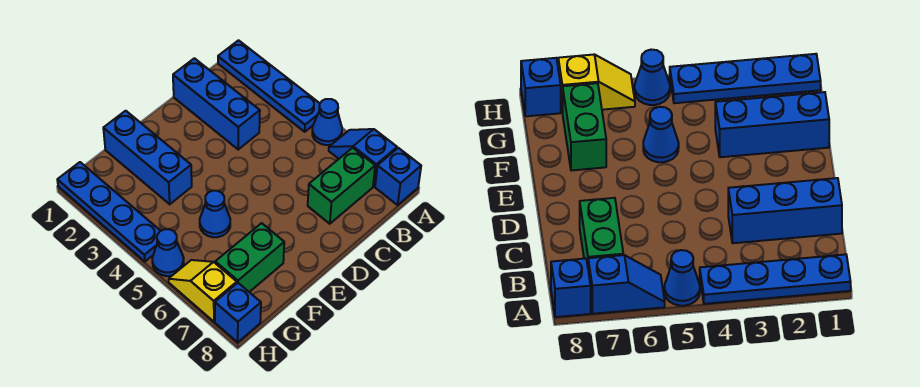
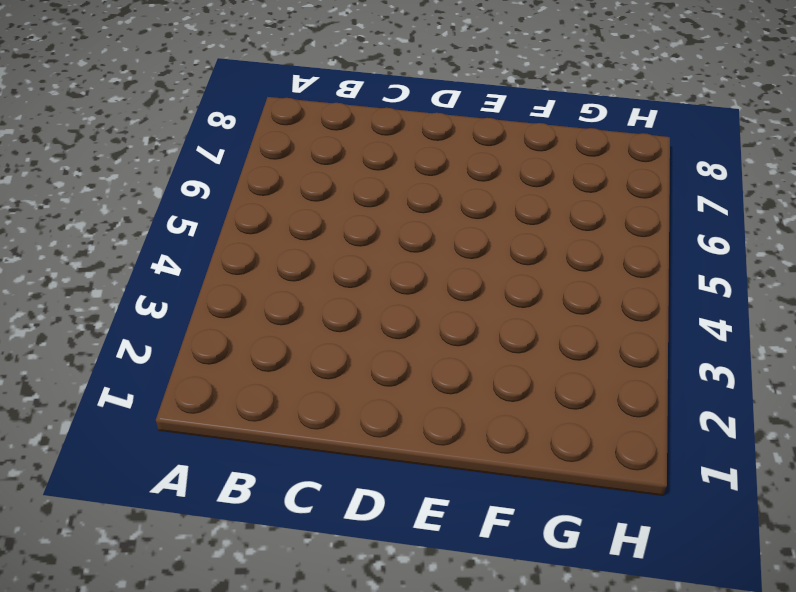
none -> blue 1x4 plate [218,40,320,132]
none -> blue 1x1 cone [312,99,342,145]
none -> blue 1x2 slope [329,129,397,186]

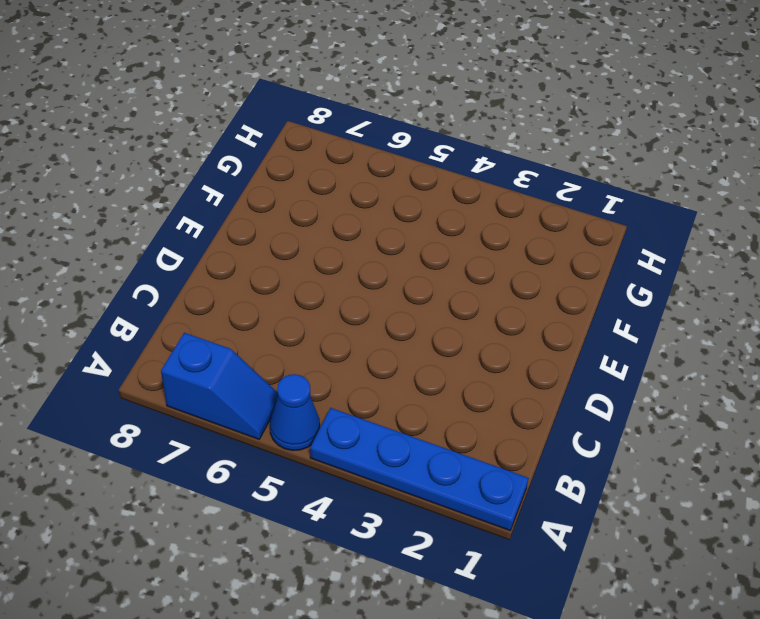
none -> blue 1x1 brick [375,148,421,205]
none -> green 1x2 brick [308,148,375,224]
none -> blue 1x3 brick [173,58,260,149]

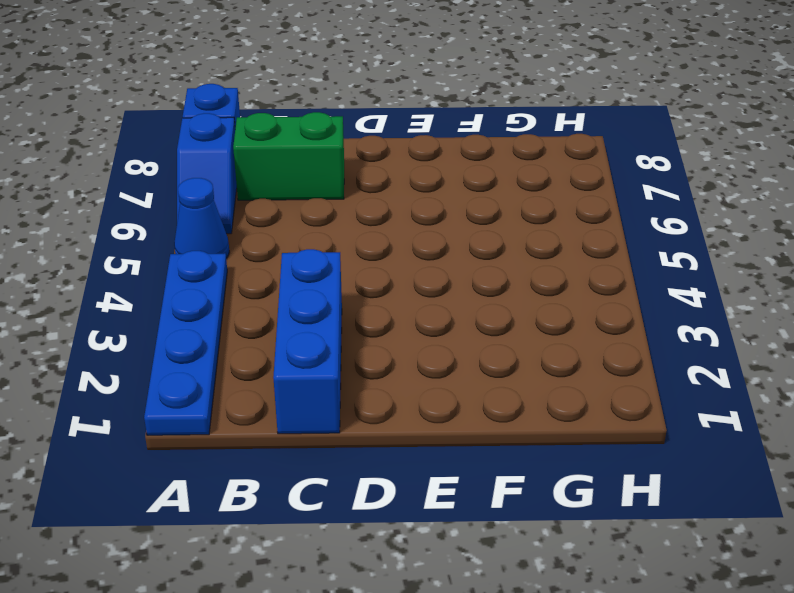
none -> blue 1x3 brick [103,111,192,204]
none -> blue 1x1 cone [200,191,230,237]
none -> green 1x2 brick [215,223,284,292]

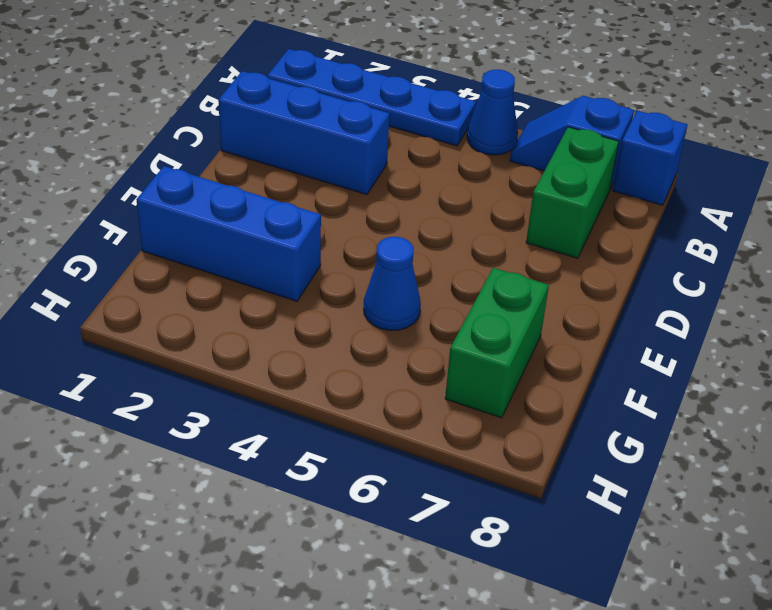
none -> blue 1x4 plate [57,162,160,262]
none -> blue 1x1 cone [152,229,184,276]
none -> yellow 1x2 slope [169,260,237,322]

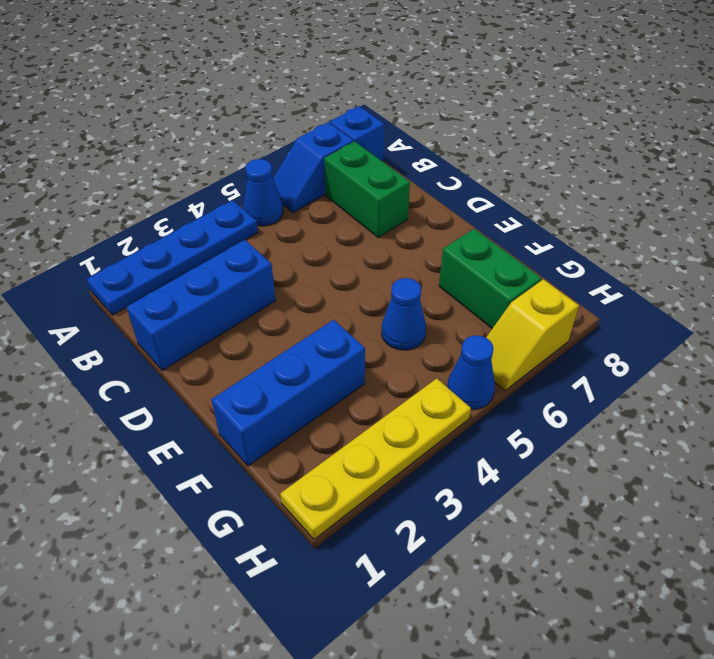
yellow 1x4 plate [280,378,471,540] -> blue 1x4 plate [57,162,160,262]
none -> blue 1x1 brick [215,283,261,342]

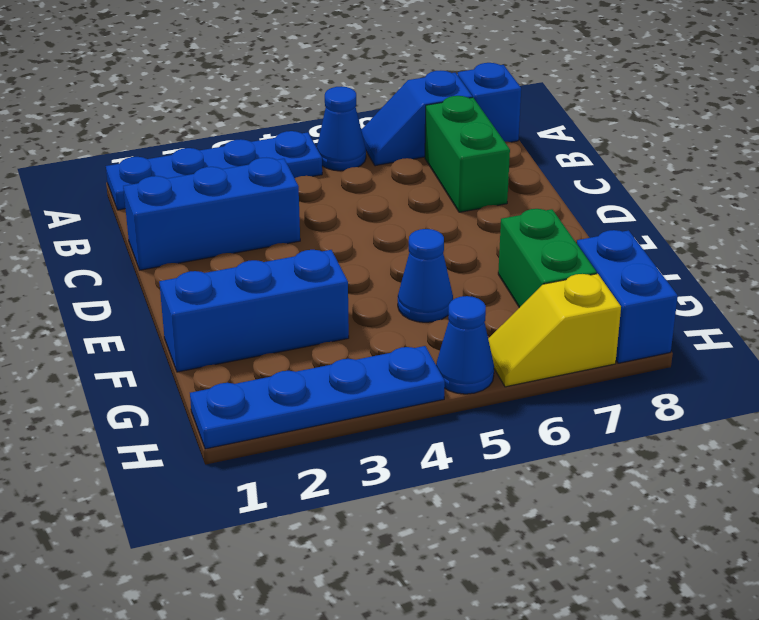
blue 1x2 brick [577,230,678,363] -> blue 1x1 brick [215,283,261,342]

